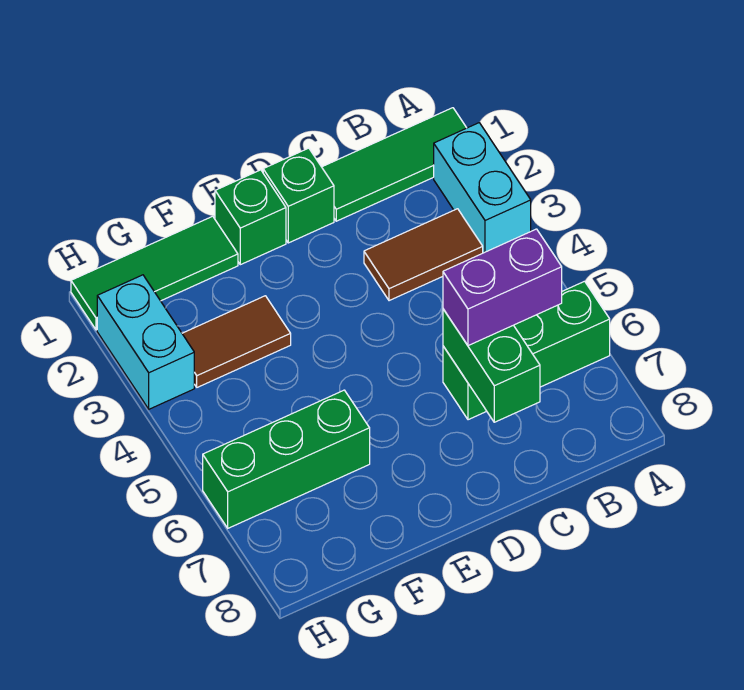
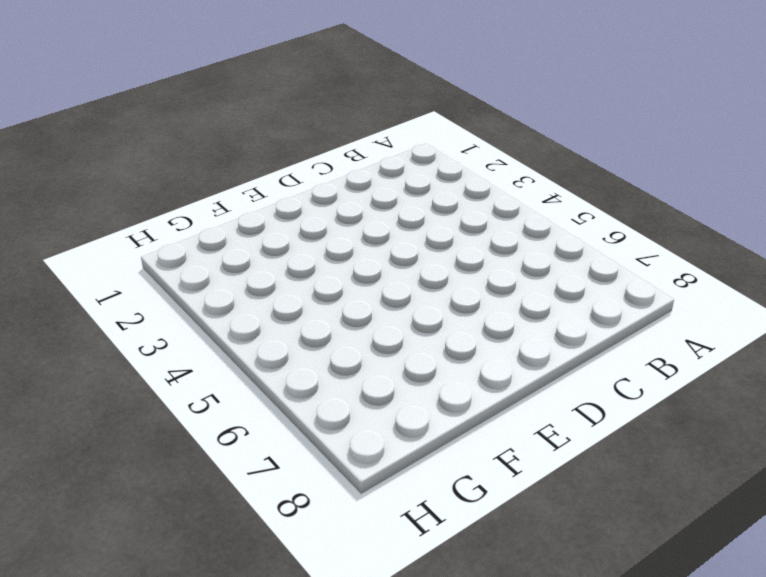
none -> green 1x3 tile [322,108,466,221]
none -> cyan 1x2 brick [434,123,531,253]
none -> green 1x3 brick [443,281,610,420]

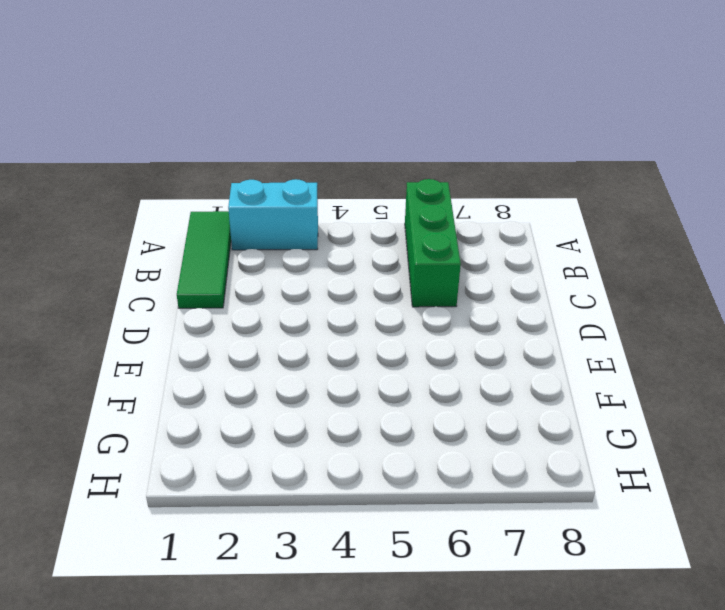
none -> brown 1x2 tile [364,209,483,301]
none -> green 1x1 brick [263,148,334,243]
none -> green 1x1 brick [215,170,286,265]

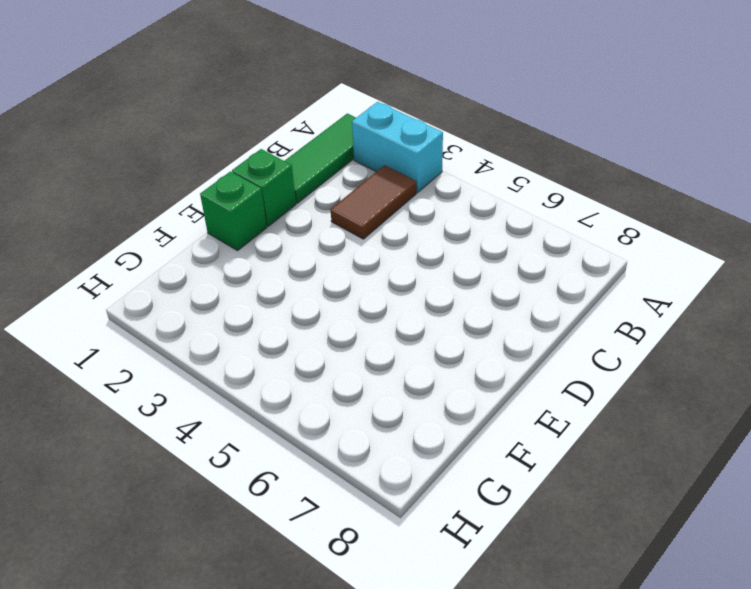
none -> green 1x3 brick [443,281,610,420]
none -> green 1x3 tile [71,216,238,330]
none -> brown 1x2 tile [182,296,291,387]

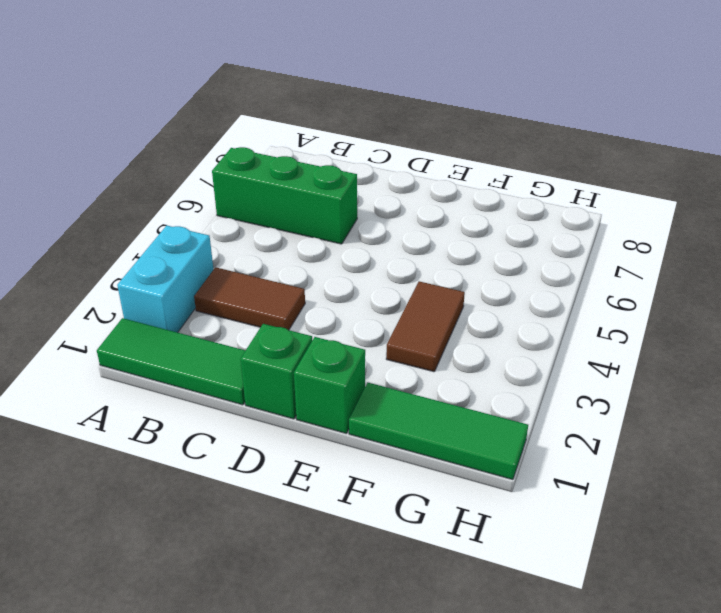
brown 1x2 tile [386,281,465,372] -> brown 1x2 tile turned to [182,296,291,387]
none -> green 1x3 brick [203,390,370,528]
none -> cyan 1x2 brick [97,275,194,409]
none -> green 1x2 brick [443,309,540,422]

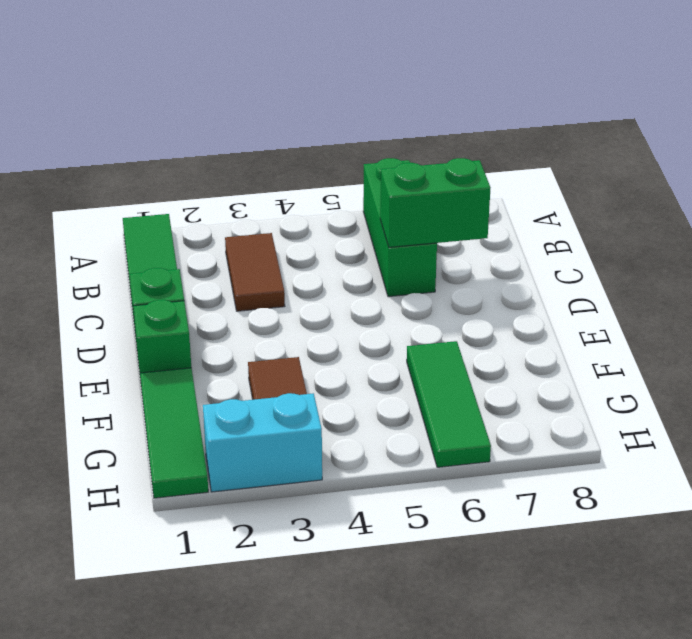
green 1x3 tile [407,341,491,467] -> green 1x3 brick [203,390,370,528]
none -> cyan 1x2 brick [434,123,531,253]
none -> purple 1x2 brick [443,229,562,346]

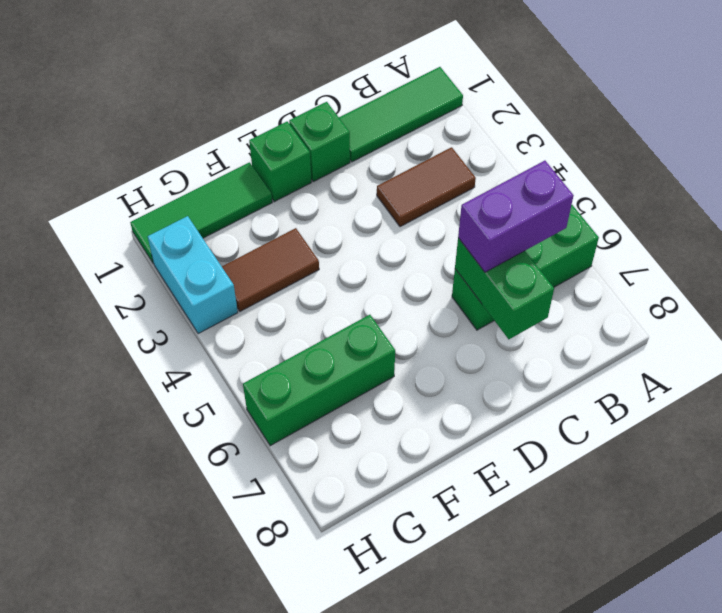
none -> cyan 1x2 brick [434,123,531,253]

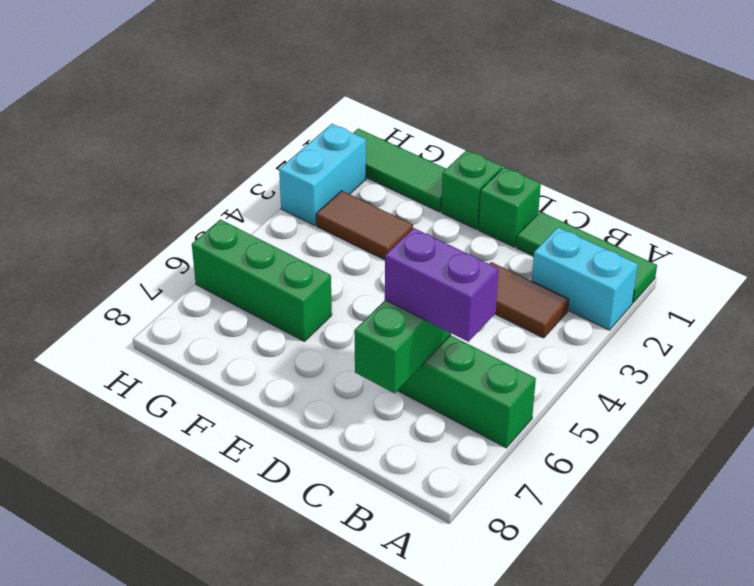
cyan 1x2 brick [532,227,638,330] -> cyan 1x2 brick turned to [434,123,531,253]

